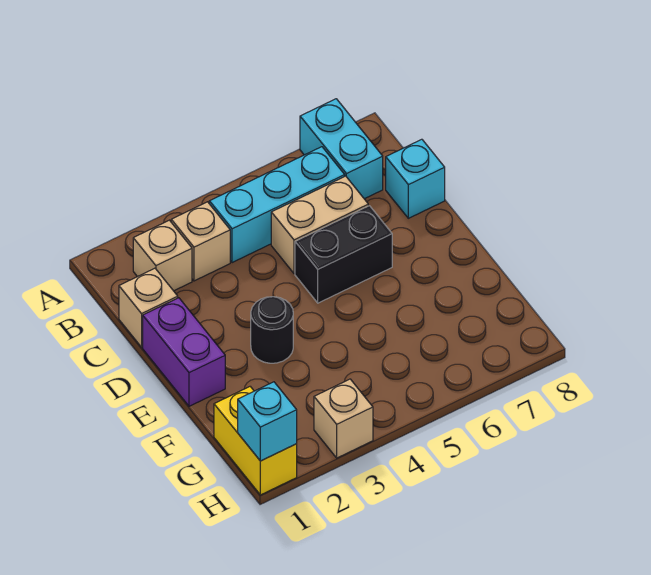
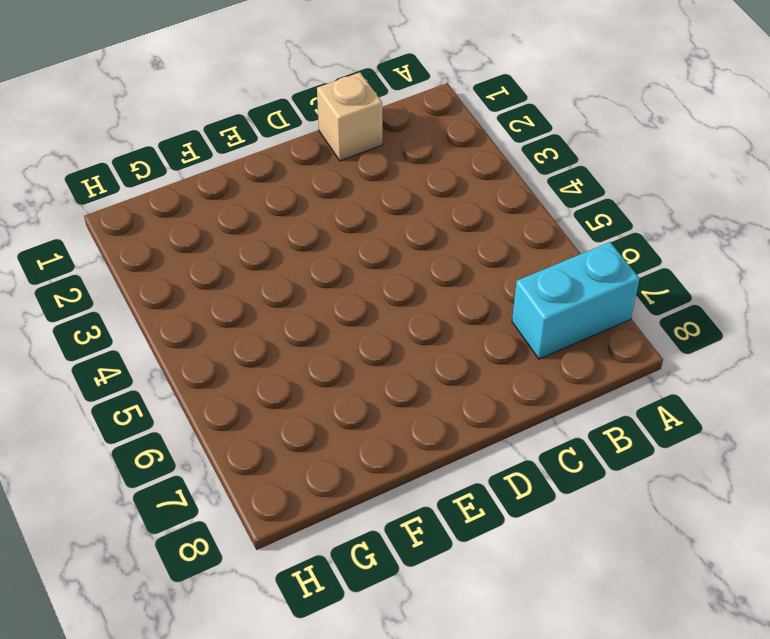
none -> tan 1x1 brick [133,220,192,291]
none -> tan 1x1 brick [171,202,230,281]
none -> cyan 1x3 brick [209,147,345,263]

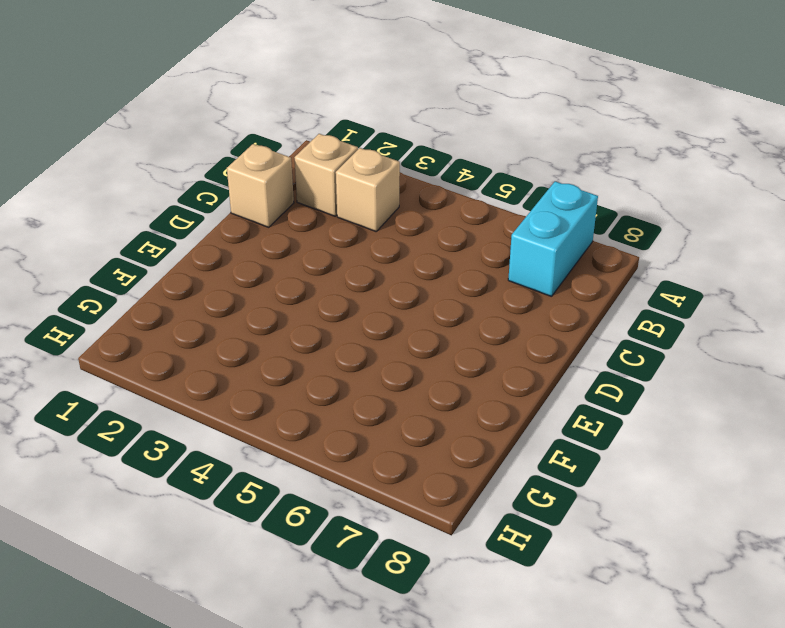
none -> cyan 1x3 brick [209,147,345,263]
none -> tan 1x2 brick [271,176,368,274]
none -> cyan 1x1 brick [386,139,445,218]

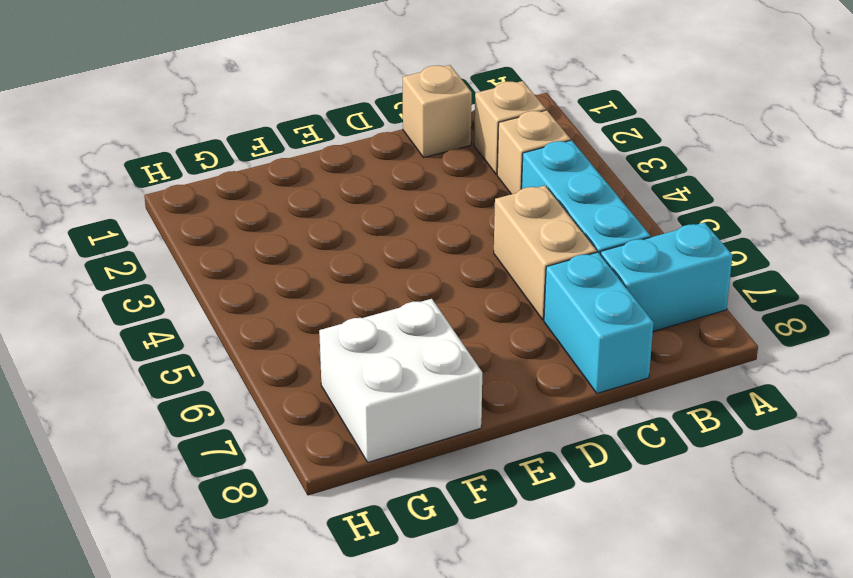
cyan 1x2 brick [544,252,654,393] -> cyan 1x1 brick [386,139,445,218]
white 2x2 brick [319,299,482,462] -> none
none -> purple 1x2 brick [143,298,225,406]
none -> black 1x2 brick [295,206,392,303]
none -> black 1x1 round brick [251,297,293,363]

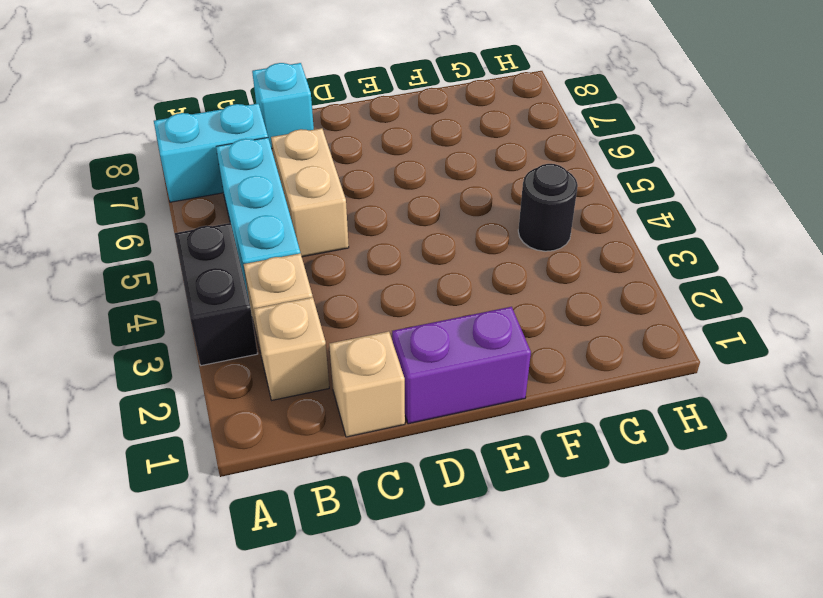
black 1x2 brick [174,223,258,366] -> black 1x2 brick moved to [295,206,392,303]
black 1x1 round brick [518,164,578,251] -> black 1x1 round brick moved to [251,297,293,363]
none -> yellow 1x2 brick [214,387,297,495]
none -> tan 1x1 brick [314,379,373,458]
none -> cyan 1x1 brick [238,382,297,461]

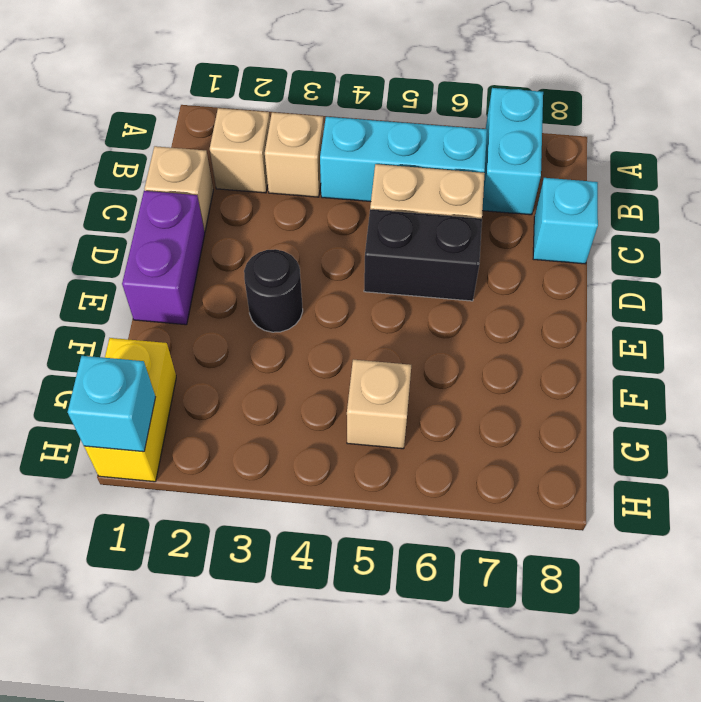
tan 1x1 brick [347,360,411,449] -> tan 1x1 brick moved to [314,379,373,458]

